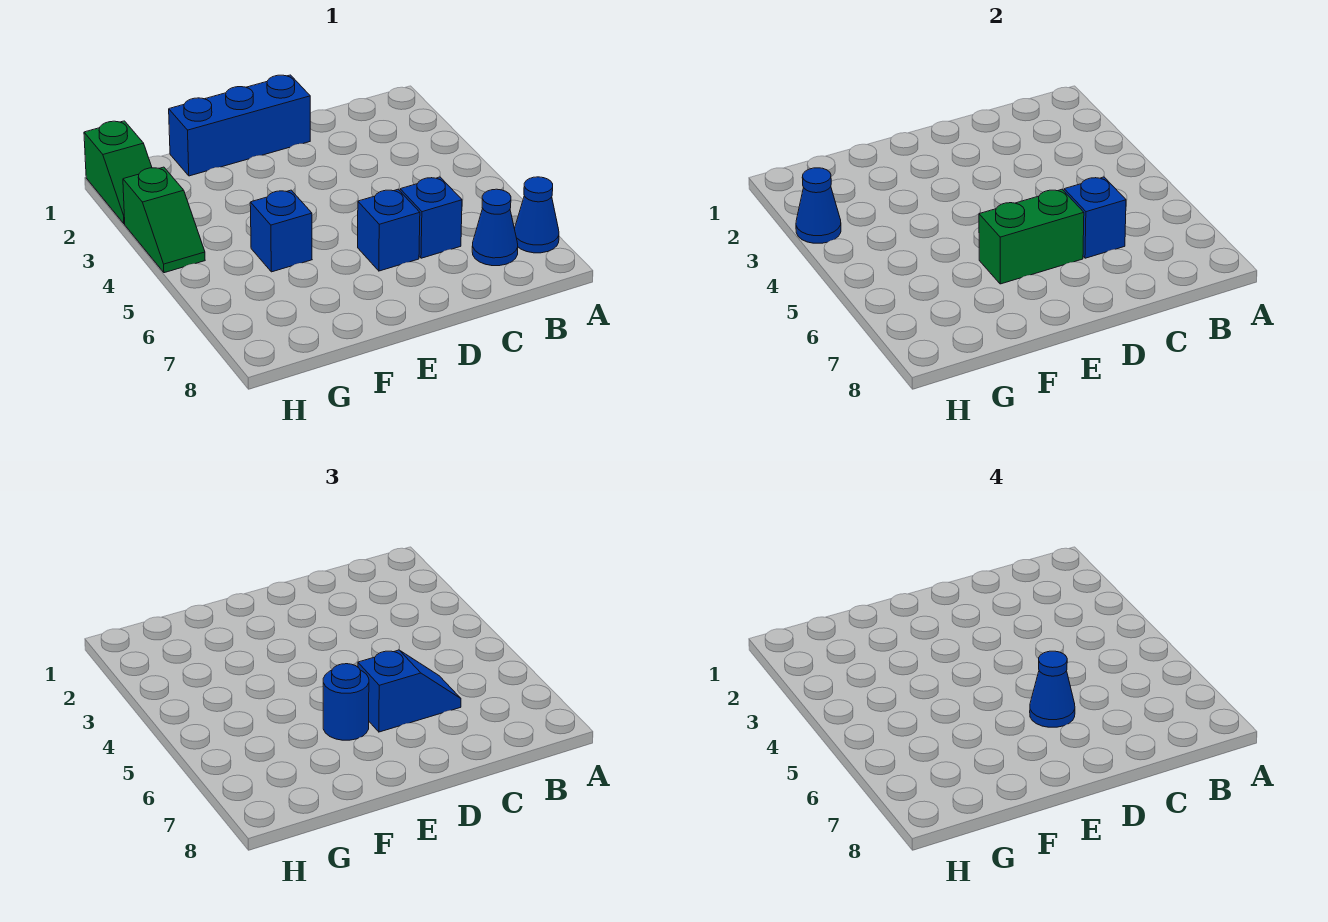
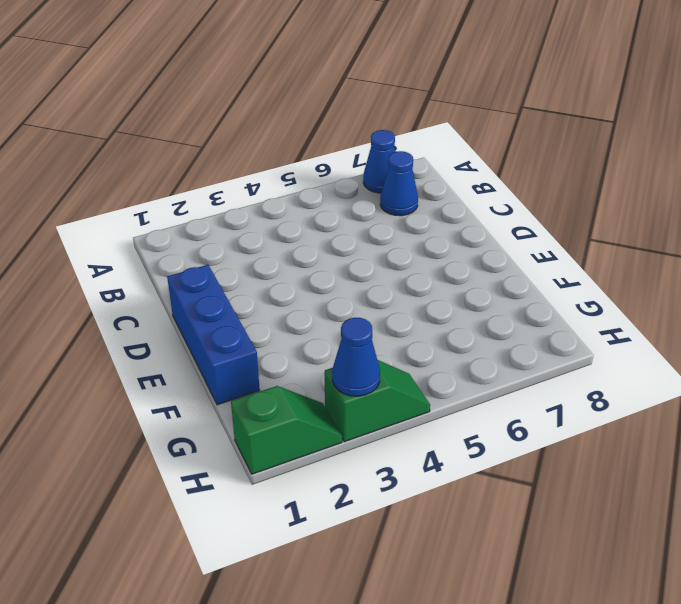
none -> blue 1x1 brick [400,177,462,258]
none -> blue 1x1 brick [358,190,420,271]
none -> blue 1x1 brick [250,190,312,272]

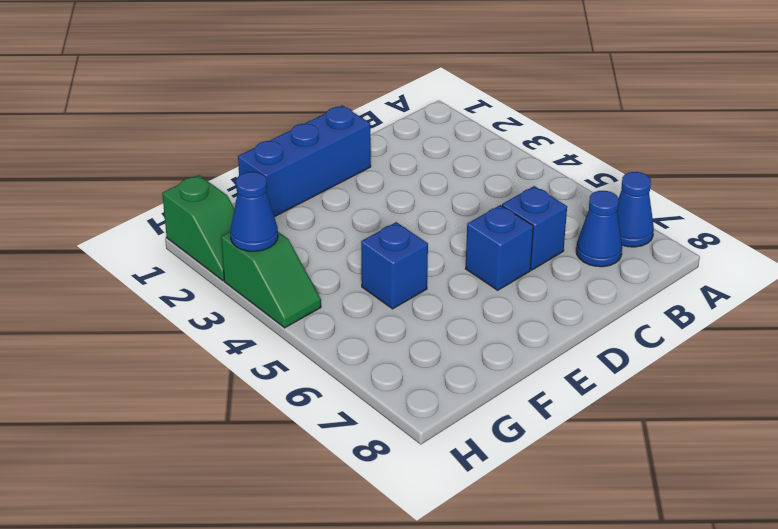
none -> blue 1x1 brick [1064,177,1126,258]
none -> green 1x2 brick [979,190,1084,284]
none -> blue 1x2 slope [358,650,461,732]

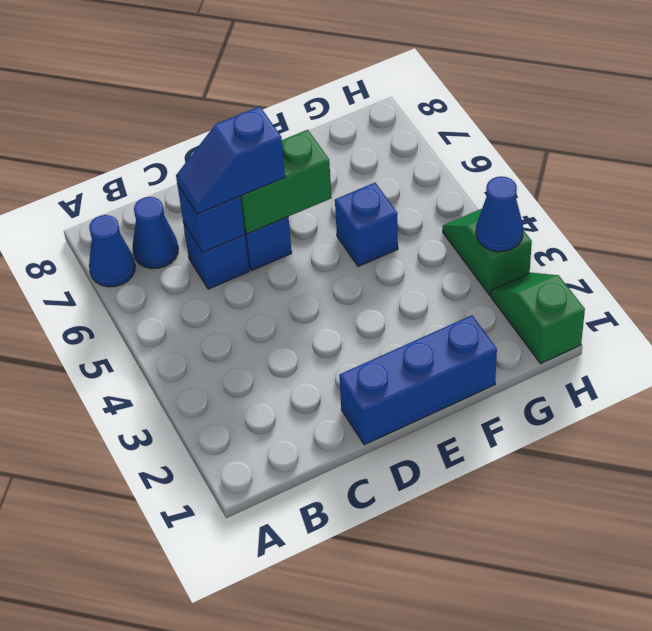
none -> blue 1x1 round brick [323,664,369,740]
none -> blue 1x1 cone [1030,651,1075,727]

